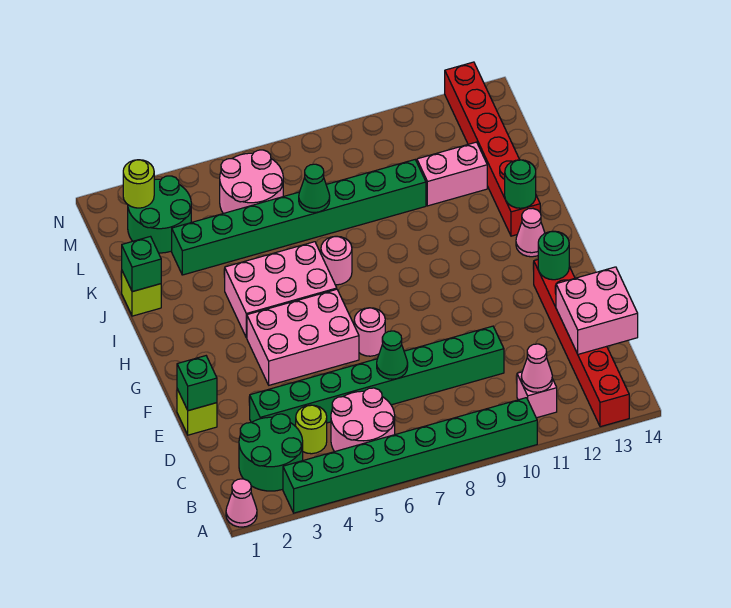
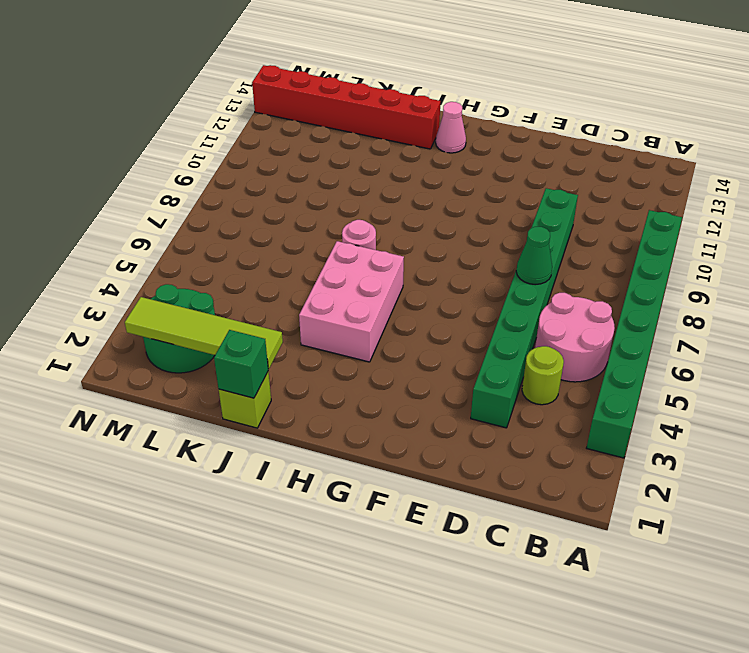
lime 1x4 tile [125,297,283,369] -> lime 1x1 round brick [123,160,154,208]
none -> pink 1x1 cone [226,479,257,527]
none -> red 1x6 brick [534,260,629,427]
none -> green 2x2 round brick [239,414,303,491]

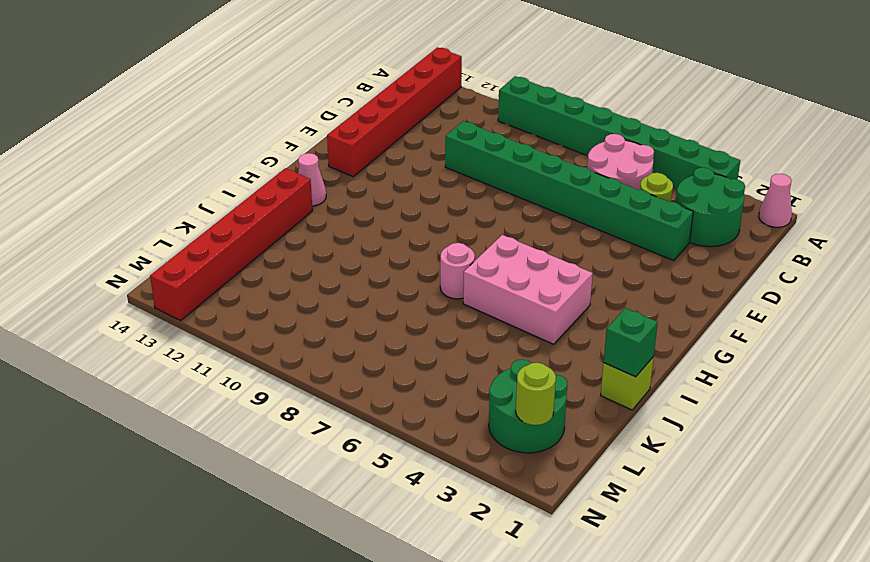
none -> pink 1x1 brick [517,372,557,418]
none -> lime 1x1 brick [177,389,217,435]
none -> pink 2x3 brick [247,289,359,385]

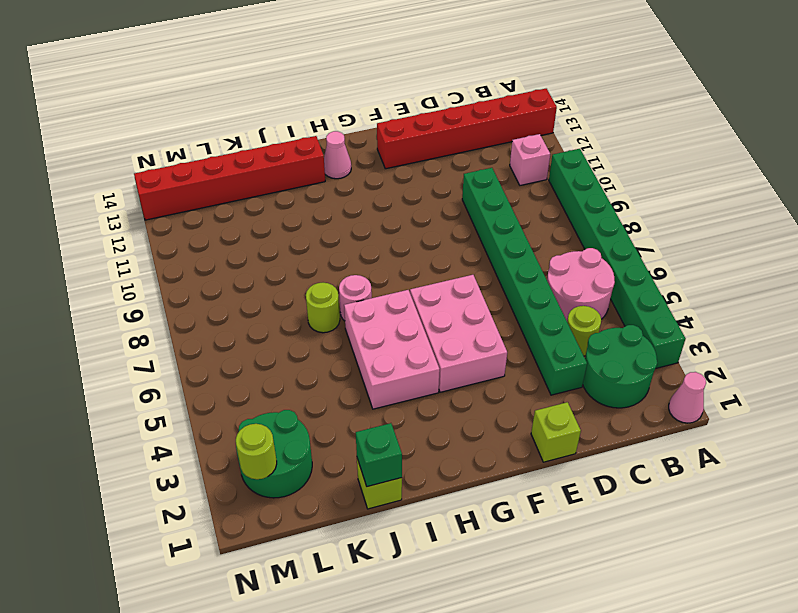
lime 1x1 round brick [306,283,340,333] -> none
none -> pink 1x1 round brick [354,308,385,356]
none -> green 1x8 brick [172,160,426,275]
none -> pink 1x2 brick [417,142,487,206]

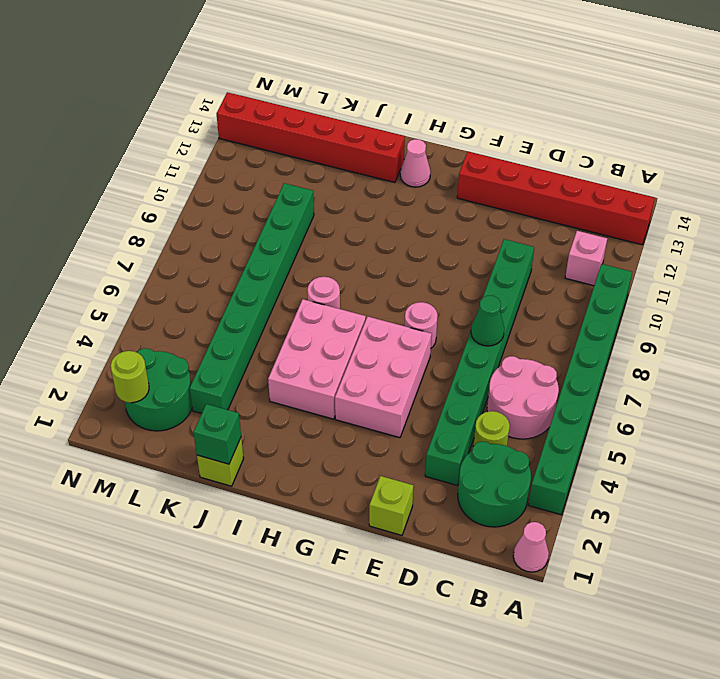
none -> pink 1x2 brick [417,142,487,206]
none -> pink 2x2 round brick [220,150,283,213]
none -> pink 1x1 cone [521,344,552,392]

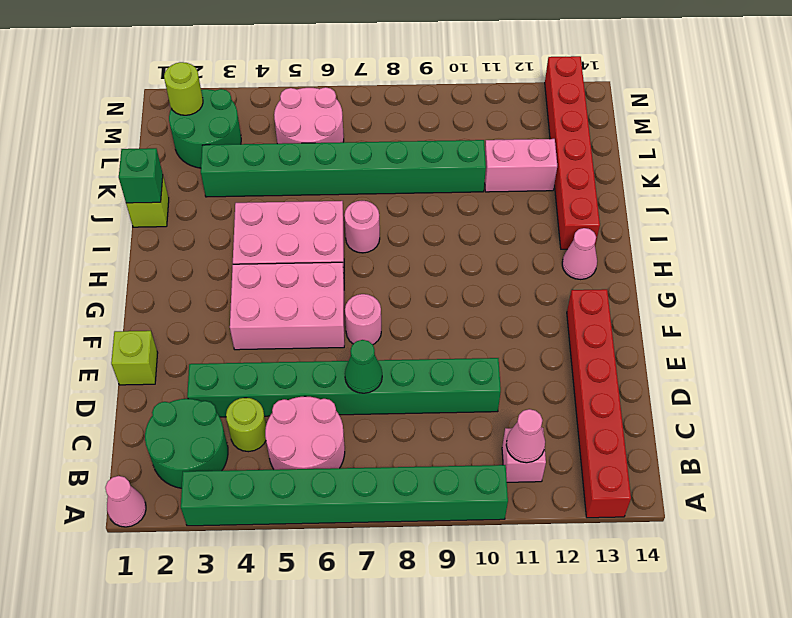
none -> pink 2x2 brick [556,267,638,354]
none -> green 1x1 brick [177,356,217,411]
none -> green 1x1 round brick [538,231,569,280]

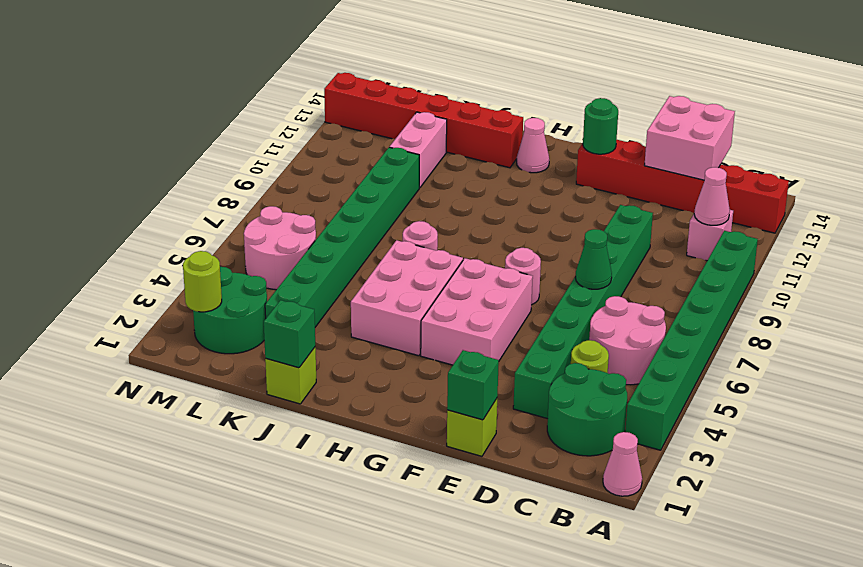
none -> green 1x1 round brick [505,160,536,208]
none -> green 1x1 cone [299,164,330,213]

